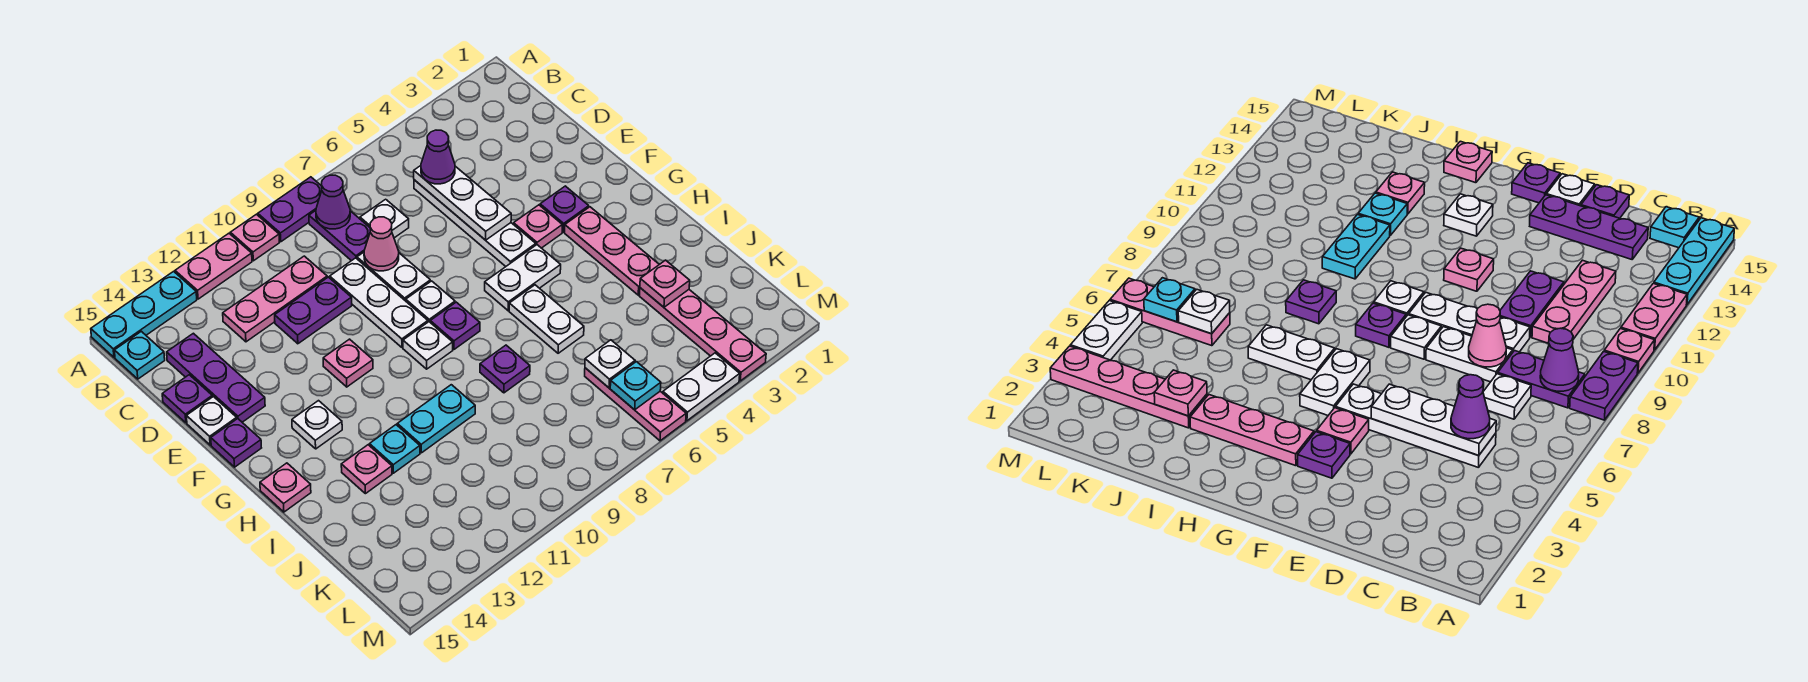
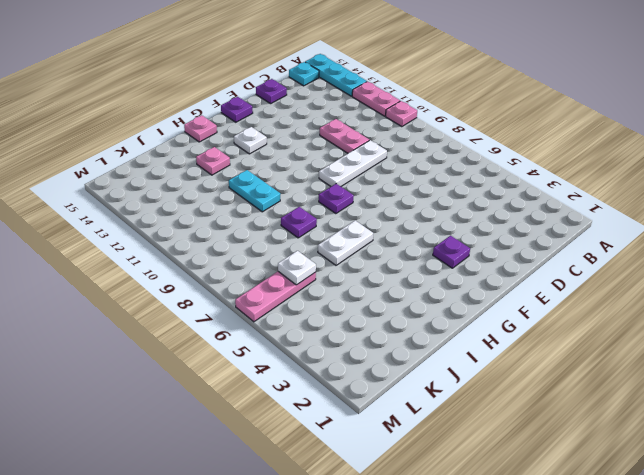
pink 1x2 plate [320,119,369,153] -> purple 1x2 plate [275,277,352,344]
none -> purple 1x2 plate [258,177,322,242]
none -> purple 1x2 plate [309,211,370,261]
none -> white 1x4 plate [414,180,536,266]
none -> white 1x1 plate [360,199,409,238]

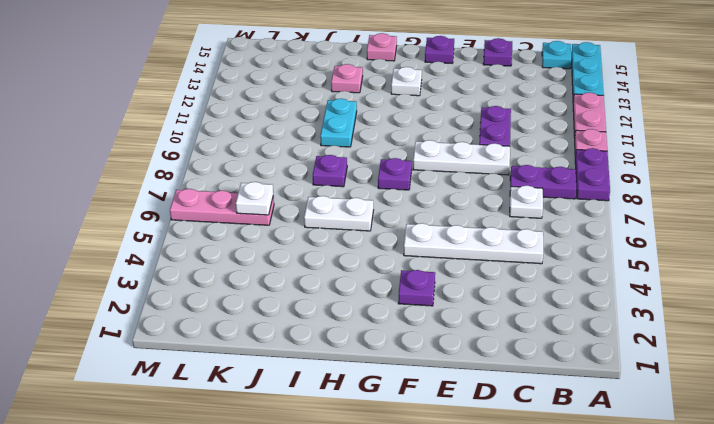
none -> pink 1x3 plate [223,256,327,342]
none -> purple 1x3 plate [167,333,265,422]
none -> white 1x2 plate [357,252,430,301]
none -> white 1x1 plate [187,397,237,445]

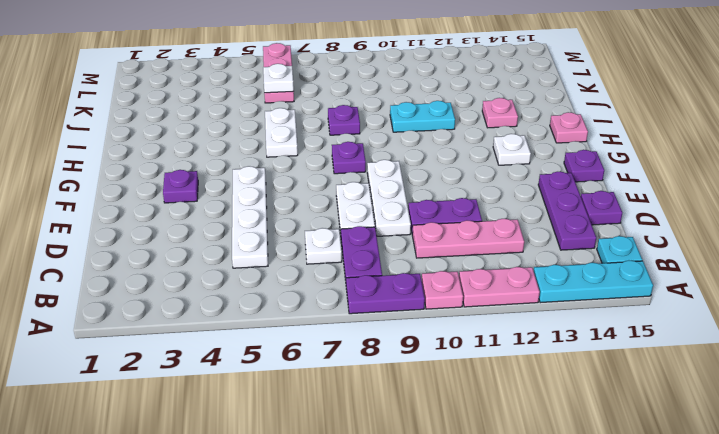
none -> white 1x1 plate [187,397,237,445]
none -> pink 1x1 plate [514,205,562,248]
none -> white 1x1 plate [406,281,455,322]
none -> pink 1x1 plate [323,339,373,387]

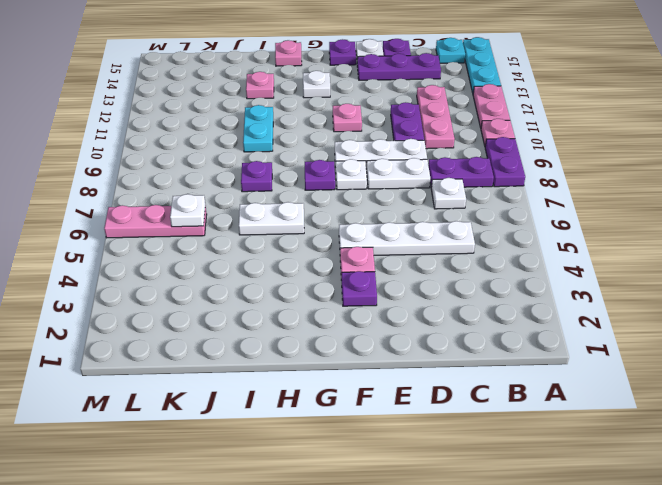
none -> pink 1x3 plate [565,207,659,295]
none -> white 1x2 plate [485,245,561,311]
none -> white 1x1 plate [403,322,453,369]
none -> cyan 1x1 plate [369,425,420,473]

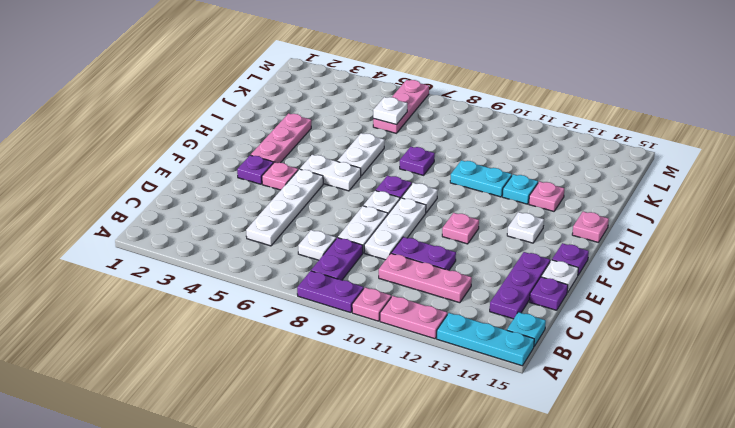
none -> pink 1x4 plate [640,288,766,381]
none -> white 1x2 plate [663,353,740,421]
none -> purple 1x1 cone [316,175,350,229]
none -> white 1x3 plate [414,166,511,240]

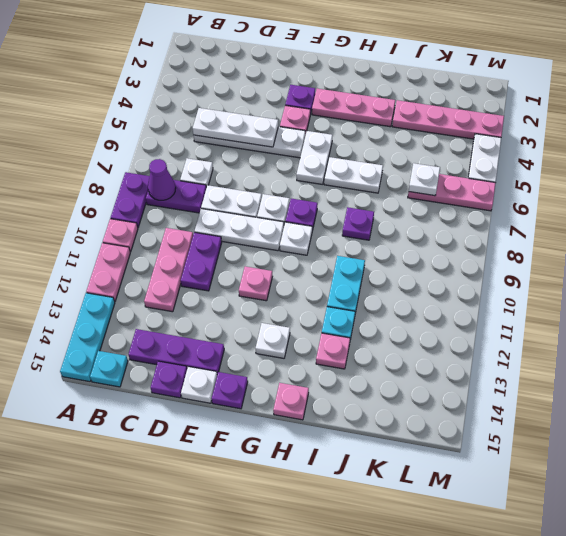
none -> pink 1x1 cone [364,217,399,271]
none -> pink 1x1 plate [640,260,690,307]
none -> cyan 1x1 plate [610,362,661,410]
none -> purple 1x1 cone [421,130,455,184]

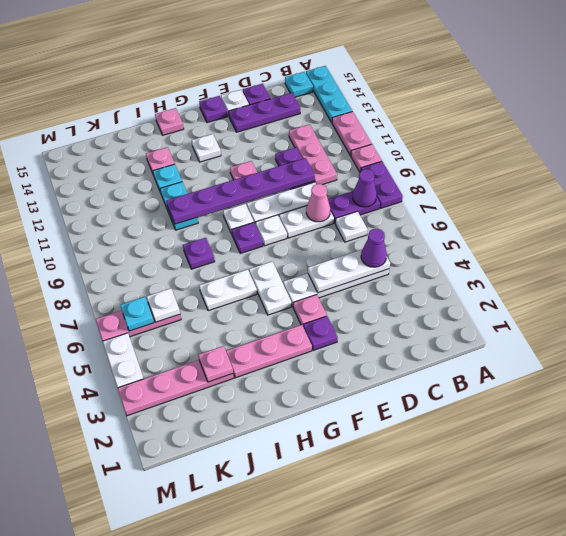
purple 1x6 plate [166,158,315,224] -> none

